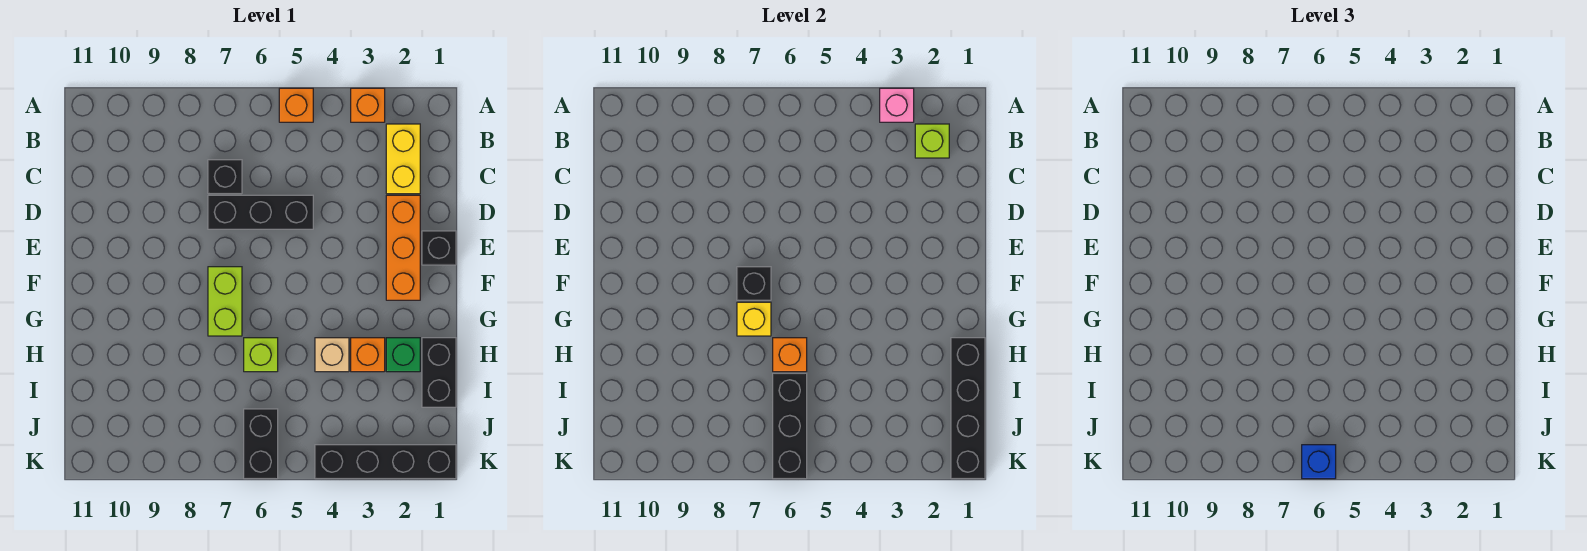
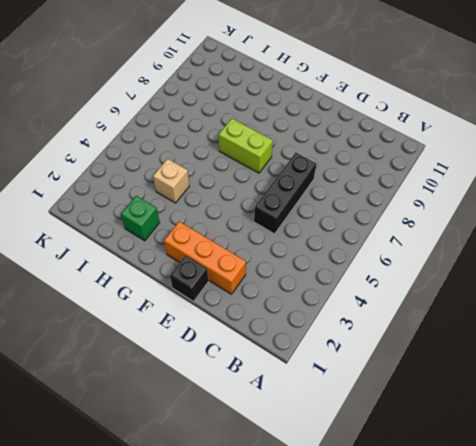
none -> orange 1x1 brick [351,88,385,122]
none -> orange 1x1 brick [279,88,313,122]
none -> yellow 1x2 brick [386,124,420,194]

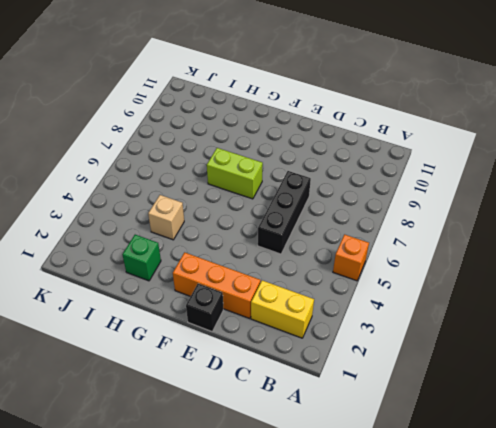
none -> orange 1x1 brick [351,88,385,122]
none -> black 1x1 brick [208,160,242,194]
none -> black 1x2 brick [422,338,456,407]

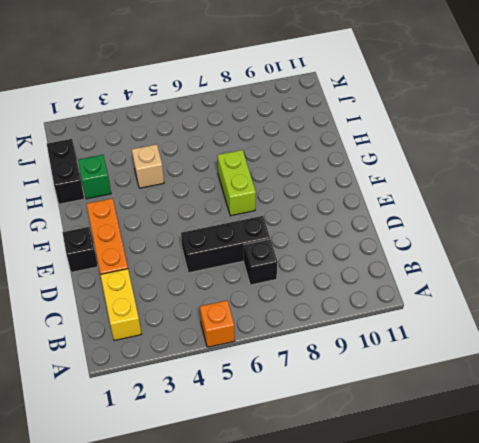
none -> orange 1x1 brick [351,88,385,122]
none -> orange 1x1 brick [351,338,385,372]
none -> lime 1x1 brick [244,338,278,372]

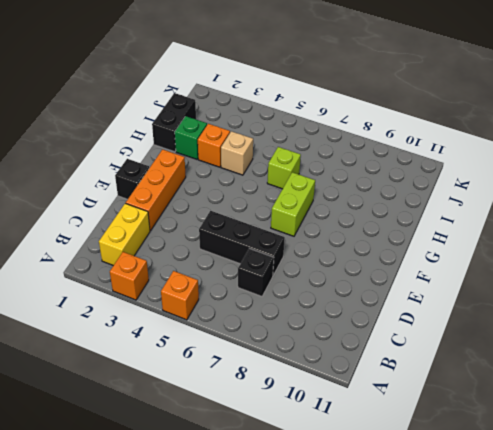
none -> black 1x2 brick [244,409,278,479]
none -> black 1x4 brick [315,445,456,479]
none -> pink 1x1 brick [880,88,914,122]

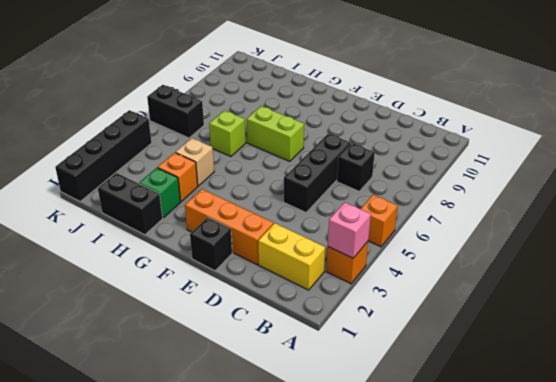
none -> lime 1x1 brick [915,124,949,158]
none -> black 1x1 brick [737,267,771,300]
none -> yellow 1x1 brick [737,302,771,336]

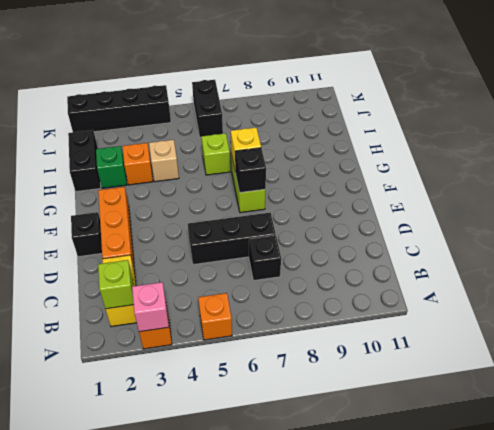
none -> black 1x4 brick [951,338,985,479]
none -> orange 1x1 brick [773,338,807,372]
none -> black 1x3 brick [773,373,807,479]

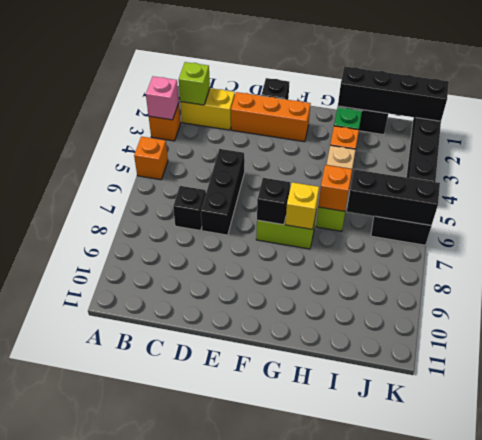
none -> blue 1x1 brick [1302,445,1336,479]

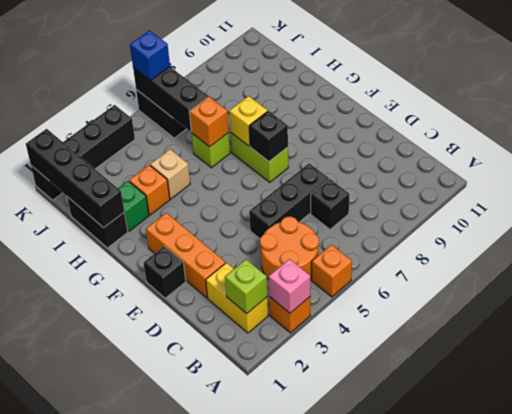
orange 2x2 round brick [260,217,319,280] -> none

